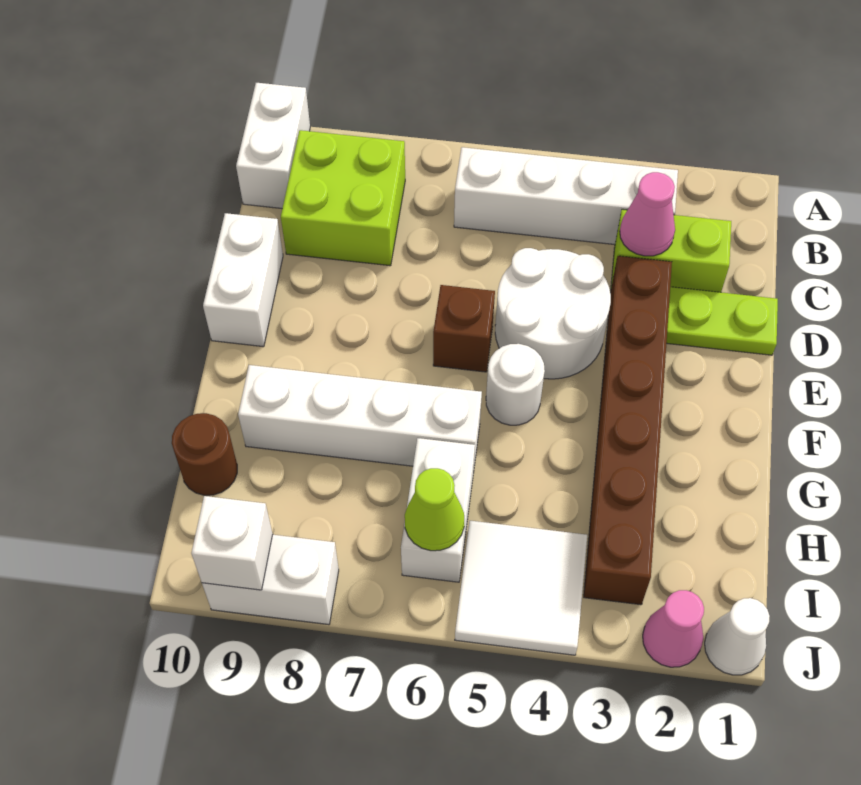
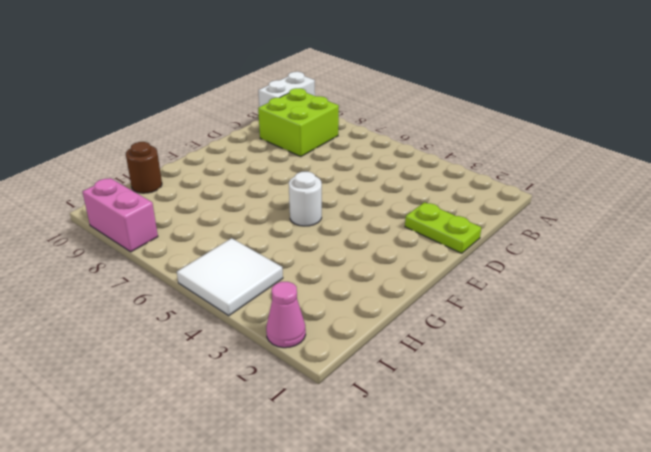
pink 1x2 brick [83,178,158,252] -> white 1x2 brick [202,535,339,625]
none -> white 1x4 brick [454,147,678,245]
none -> lime 1x2 brick [611,209,731,292]
none -> brown 1x6 brick [584,256,672,605]

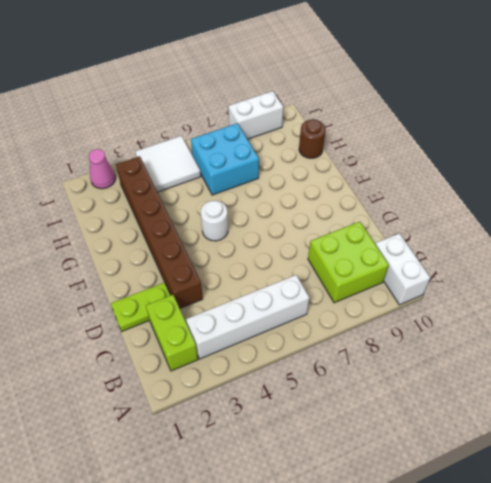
lime 1x2 brick [146,295,198,371] -> lime 1x2 brick turned to [611,209,731,292]
cyan 2x2 brick [191,123,259,195] -> white 1x2 brick [401,438,475,582]
none -> white 2x2 round brick [495,248,611,379]
none -> white 1x2 brick [203,213,283,347]
none -> brown 1x1 brick [433,285,495,372]

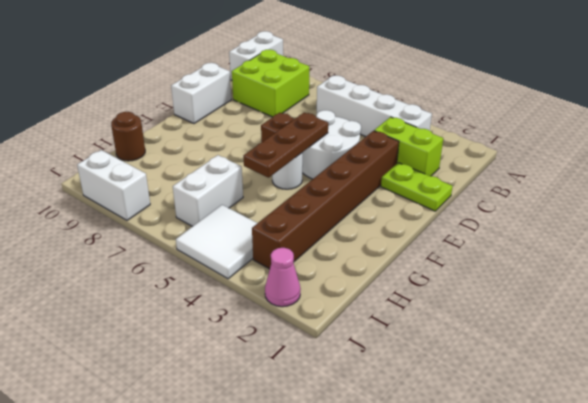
brown 1x3 plate [243,113,328,178] -> none
none -> white 1x4 brick [238,365,482,473]
none -> white 1x1 cone [705,598,770,675]
none -> pink 1x1 cone [620,172,675,256]

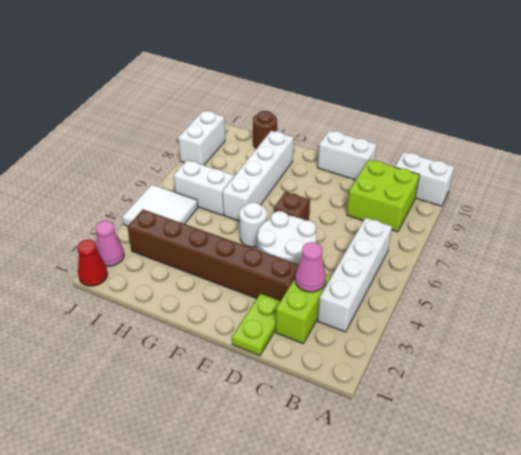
red 1x1 cone [77,240,108,286] -> white 1x1 cone [705,598,770,675]
none -> lime 1x1 cone [405,468,464,551]
none -> white 1x1 brick [191,496,273,590]

